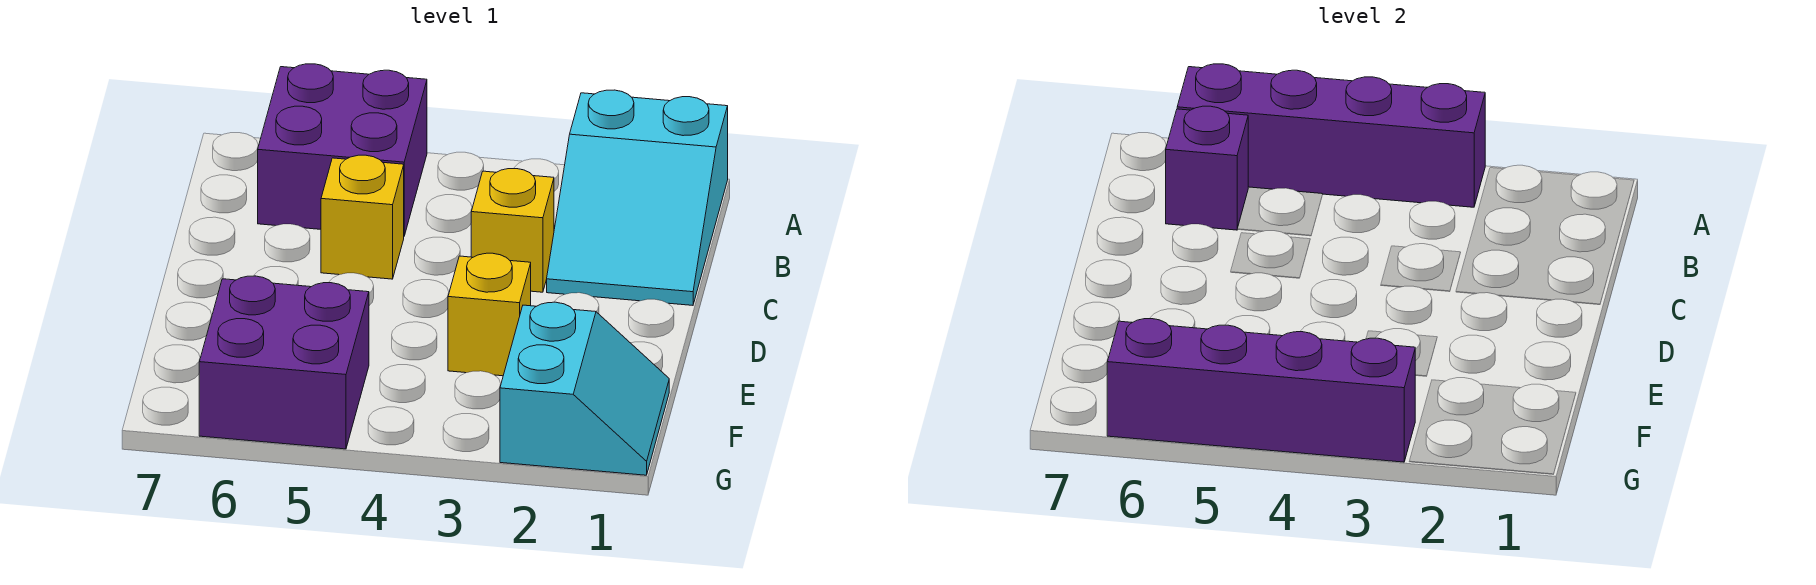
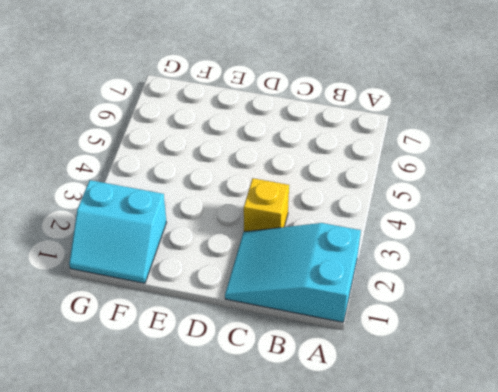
none -> purple 2x2 brick [258,64,427,236]
none -> yellow 1x1 brick [321,155,404,279]

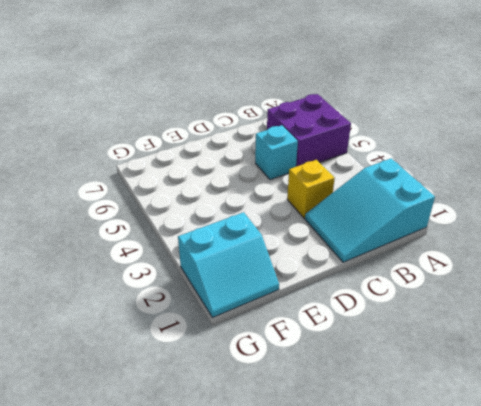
cyan 1x1 brick [255,125,298,180] -> yellow 1x1 brick [321,155,404,279]
none -> yellow 1x1 brick [448,253,531,376]
none -> purple 2x2 brick [199,276,369,449]

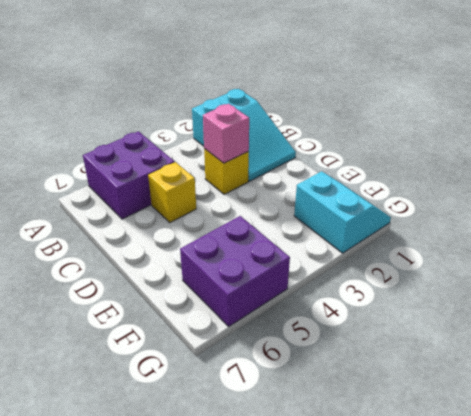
pink 1x1 brick [203,104,249,163] -> none
none -> yellow 1x1 brick [448,253,531,376]
none -> purple 1x4 brick [1177,64,1485,207]

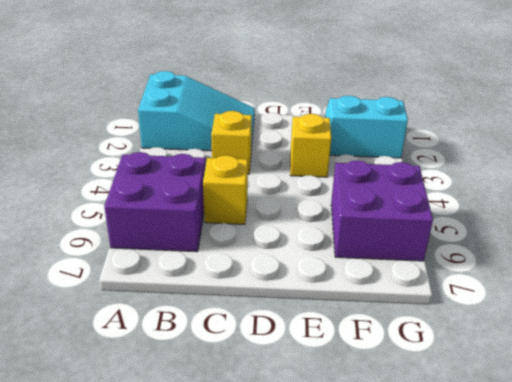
none -> purple 1x4 brick [1177,64,1485,207]
none -> purple 1x1 brick [1166,106,1248,230]

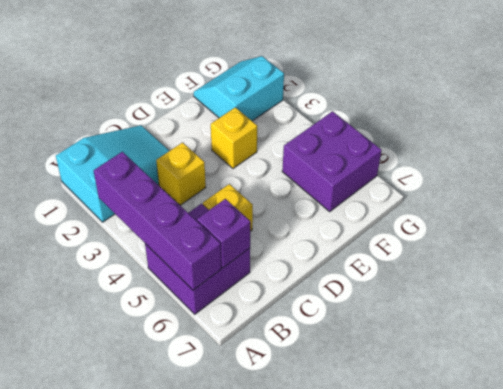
none -> purple 1x4 brick [1107,319,1415,462]

